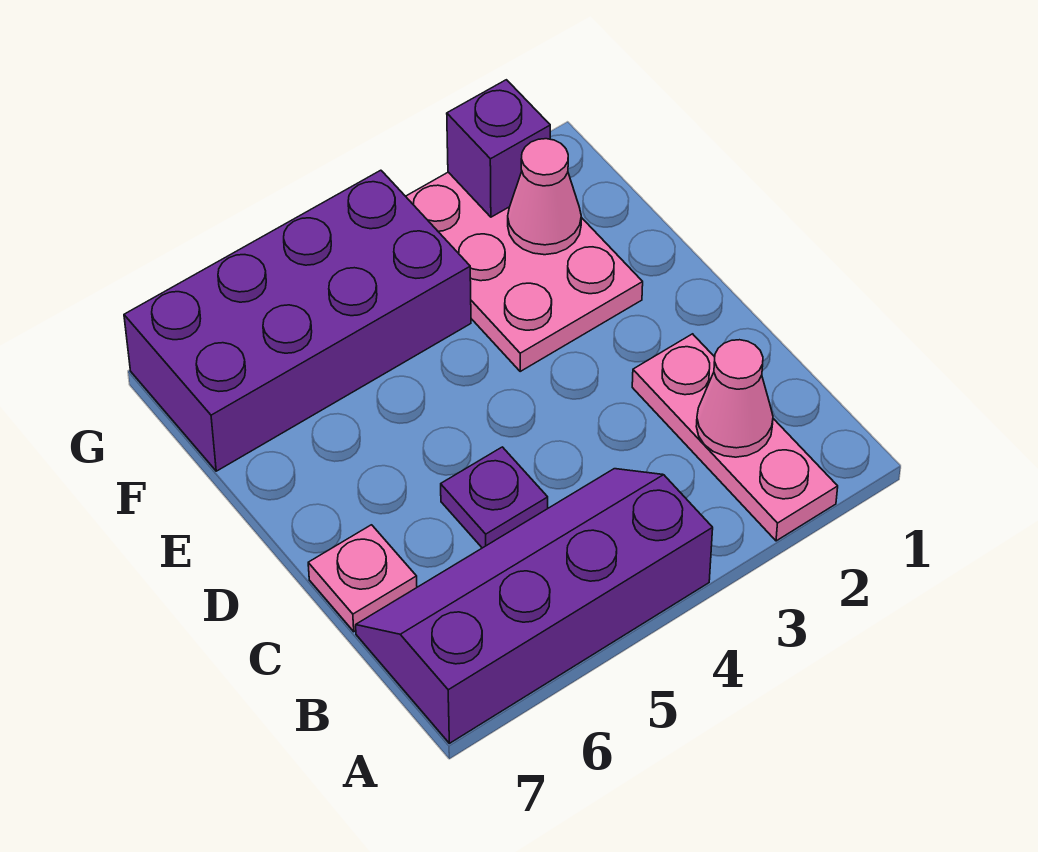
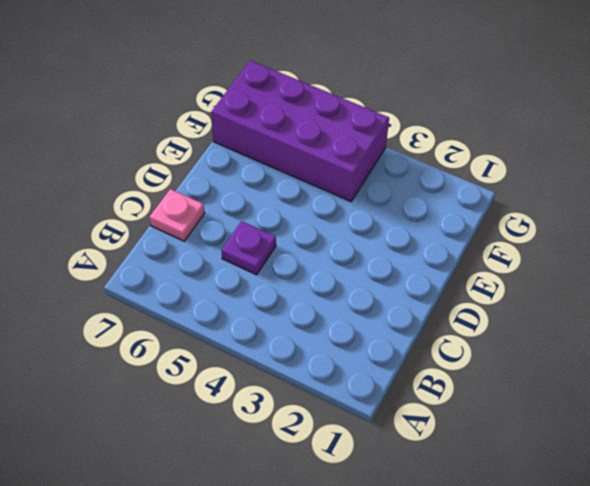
none -> pink 1x3 plate [632,334,838,541]
none -> purple 2x4 slope [356,469,713,743]

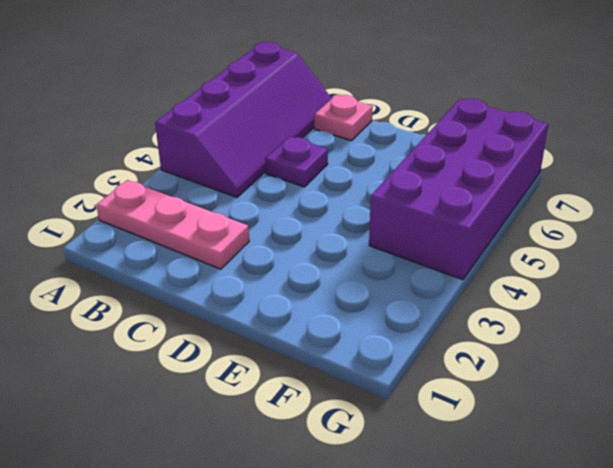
none -> pink 2x3 plate [406,172,643,371]
none -> pink 1x1 cone [696,340,773,457]

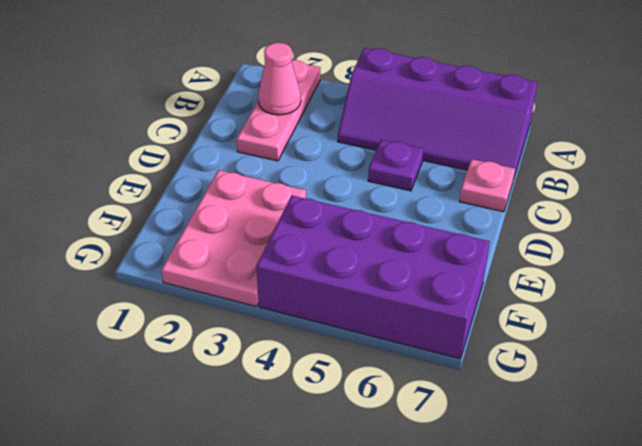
none -> pink 1x1 cone [508,139,581,255]
none -> purple 1x1 brick [447,80,550,217]

